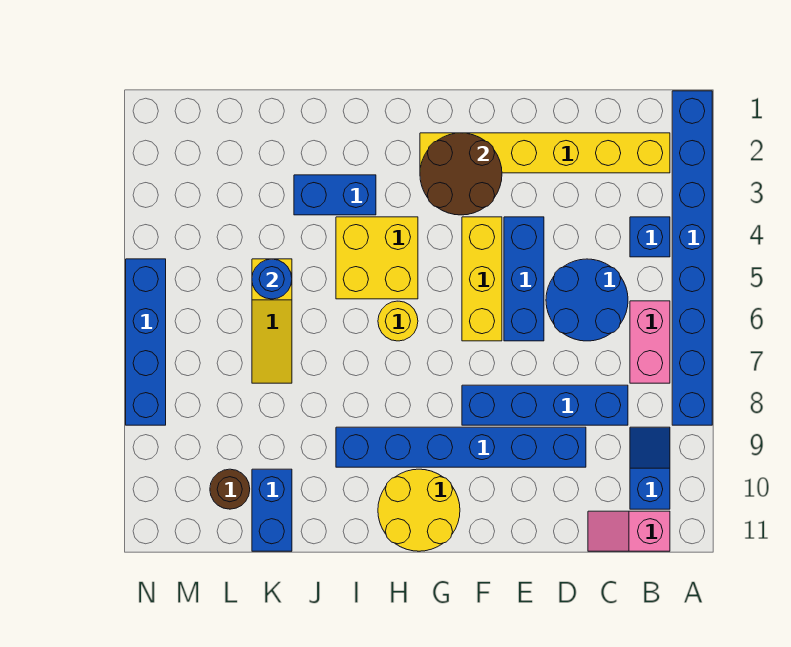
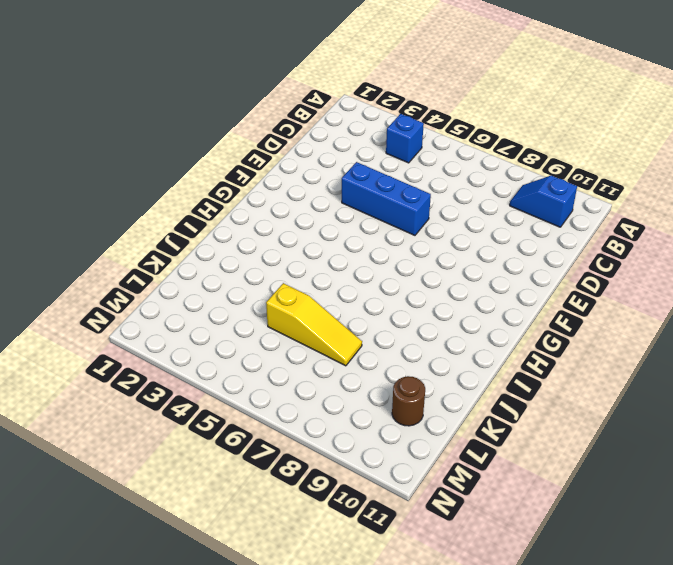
none -> blue 1x8 brick [672,91,712,425]
none -> yellow 1x6 brick [420,133,670,173]
none -> pink 1x2 brick [630,301,670,383]

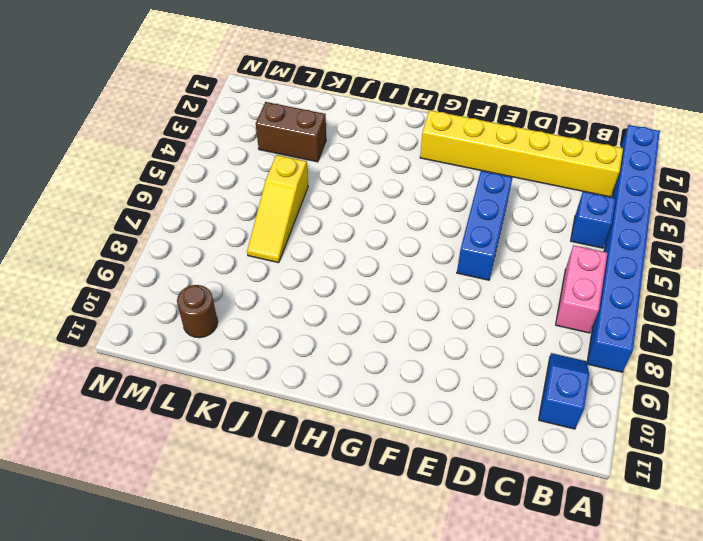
brown 1x2 brick [256,102,326,162] -> none
none -> pink 1x2 slope [588,511,670,551]
none -> blue 2x2 round brick [546,259,628,341]
none -> blue 1x4 brick [462,385,628,425]

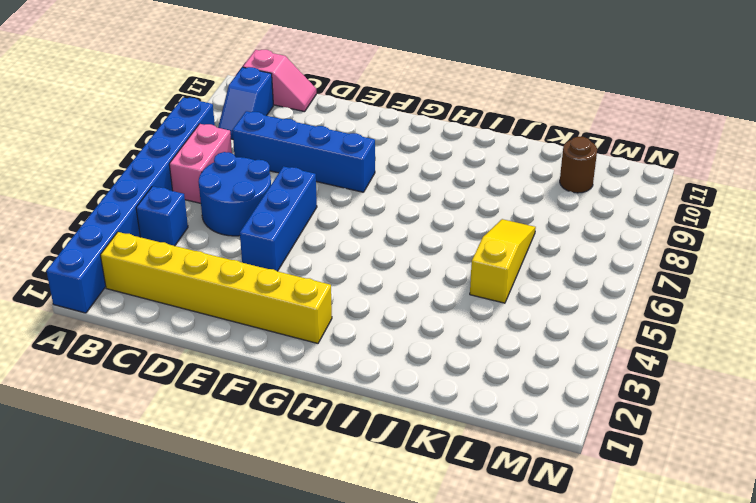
none -> blue 1x6 brick [336,427,586,467]
none -> yellow 1x3 brick [462,217,502,341]
none -> yellow 2x2 round brick [378,469,460,551]

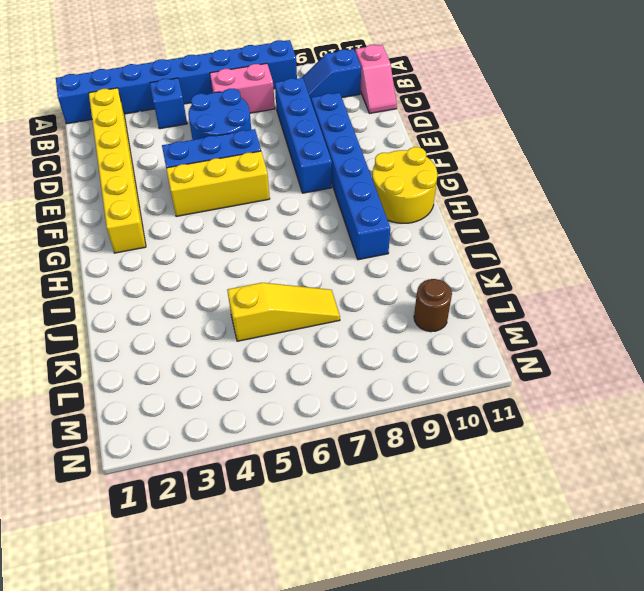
none -> yellow 2x2 brick [336,217,418,299]
none -> yellow 1x1 round brick [378,301,418,341]
none -> blue 1x2 brick [294,175,376,215]

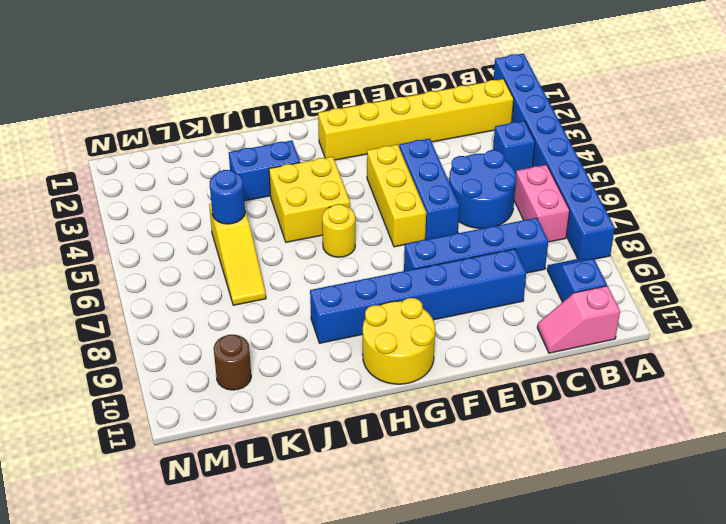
none -> blue 1x2 brick [252,469,292,551]
none -> blue 1x4 brick [126,259,166,425]
none -> brown 2x2 round brick [420,133,502,215]

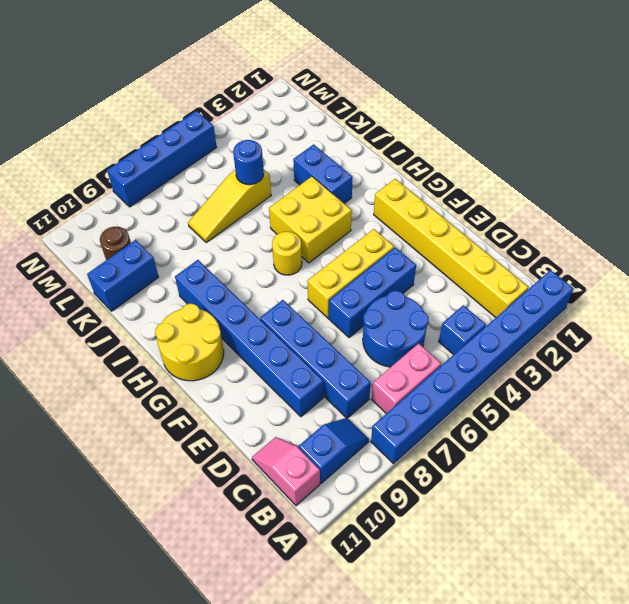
none -> brown 2x2 round brick [420,133,502,215]

